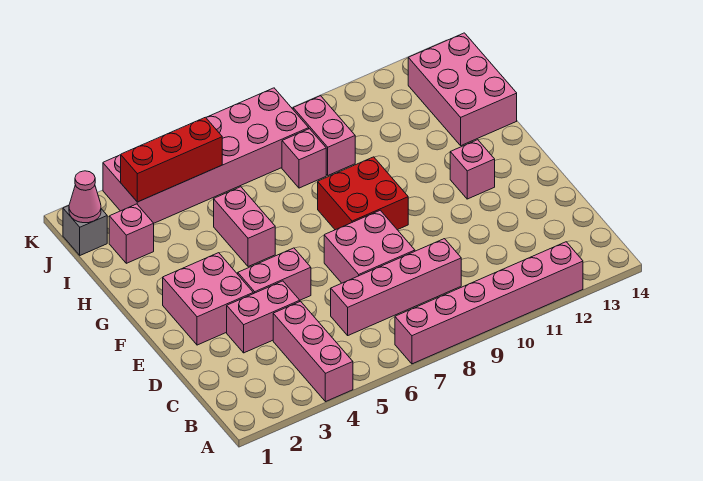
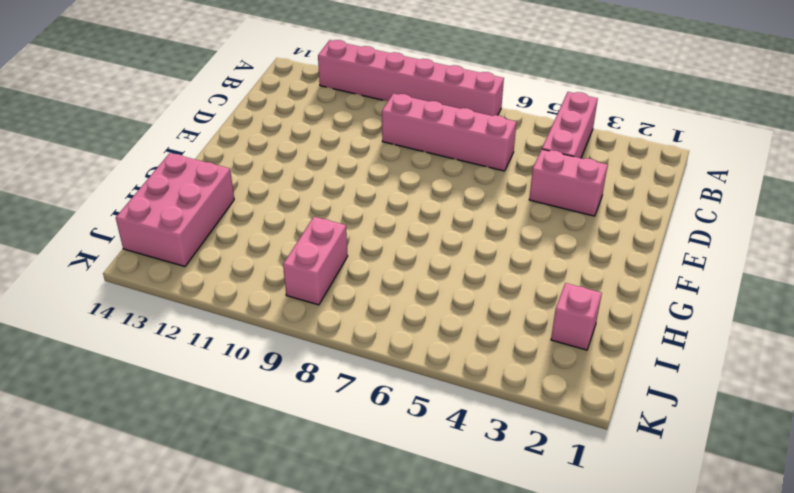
none -> pink 2x2 brick [324,210,415,283]
none -> pink 2x2 brick [163,253,253,345]
none -> pink 1x2 brick [238,248,311,300]

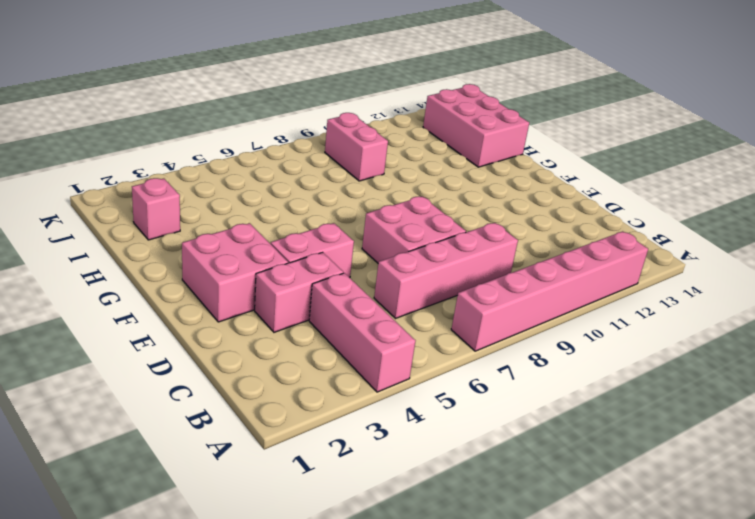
none -> red 2x2 brick [318,157,408,230]
none -> pink 1x1 brick [450,140,495,199]
none -> pink 1x2 brick [214,187,275,267]

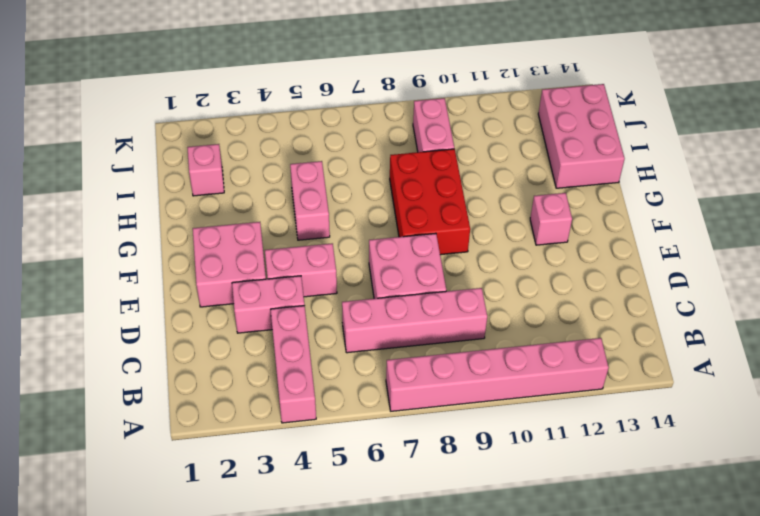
red 2x3 brick [390,149,470,255] -> red 2x2 brick [318,157,408,230]
none -> pink 1x1 brick [282,129,326,188]
none -> grey 1x1 brick [63,206,107,255]
none -> pink 2x6 brick [103,88,309,223]

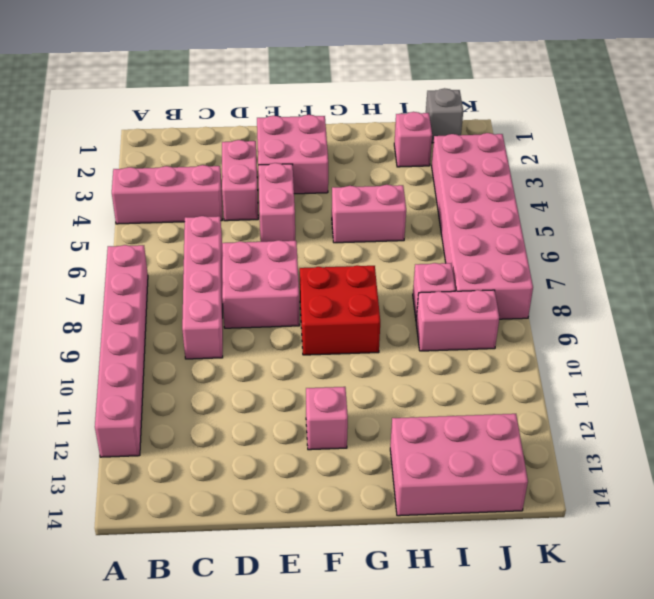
none -> pink 1x1 cone [69,171,101,223]
none -> red 1x3 brick [121,117,222,202]

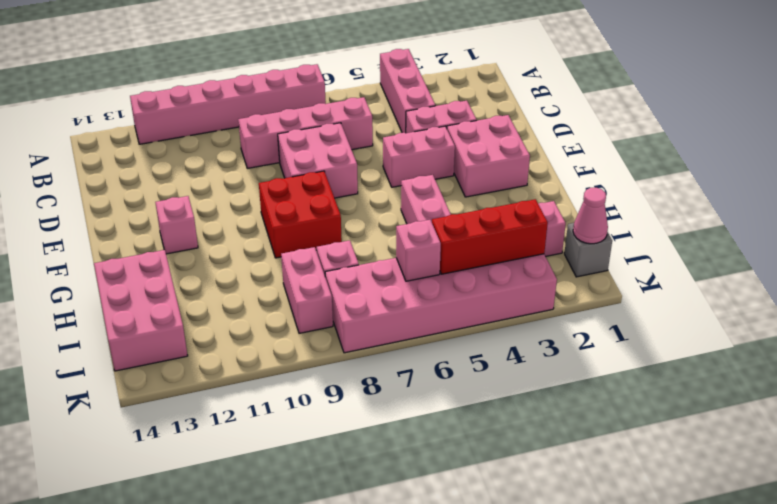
pink 1x1 brick [396,220,441,281] -> none

